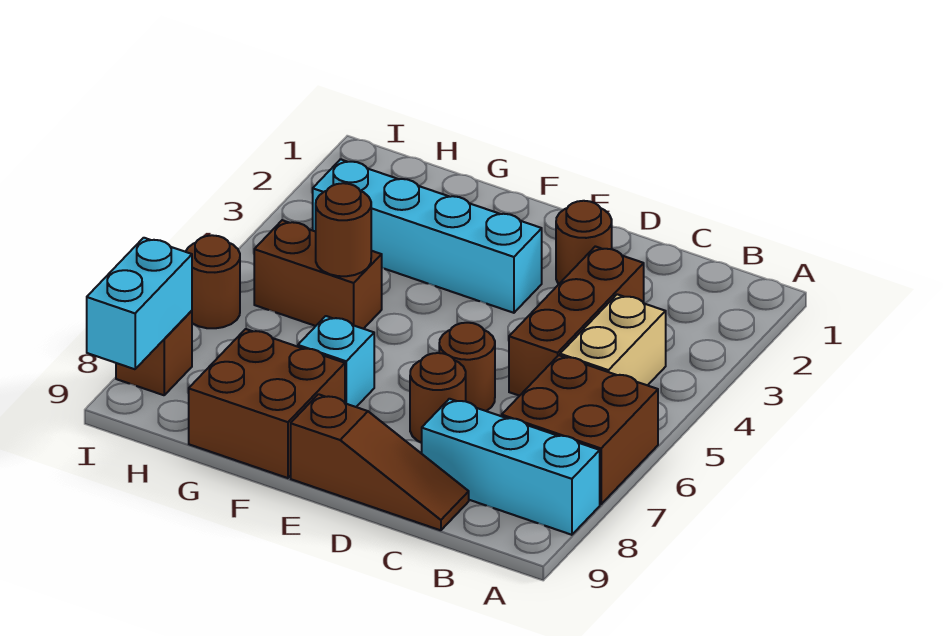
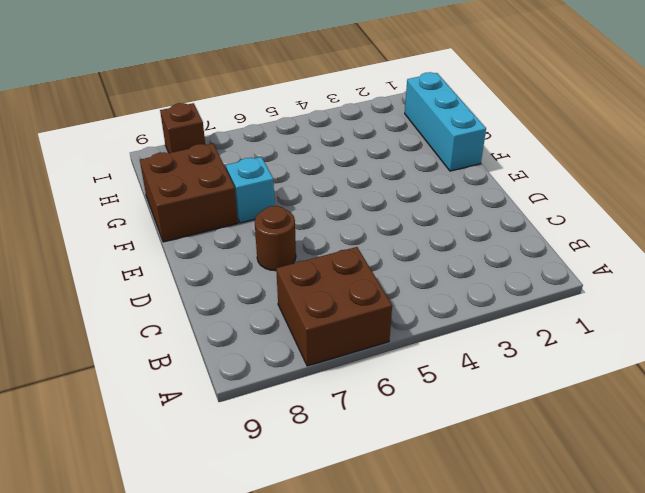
cyan 1x3 brick [405,72,486,171] -> cyan 1x3 brick moved to [422,399,600,535]
none -> tan 1x2 brick [560,294,666,385]
none -> brown 1x3 brick [509,246,644,396]
none -> brown 1x3 slope [291,394,469,530]

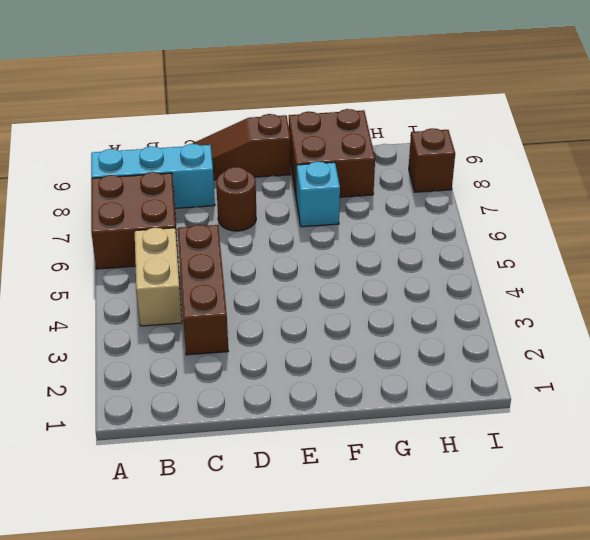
none -> brown 1x1 round brick [556,201,612,284]
none -> brown 1x1 round brick [439,323,495,411]
none -> cyan 1x4 brick [313,159,542,313]

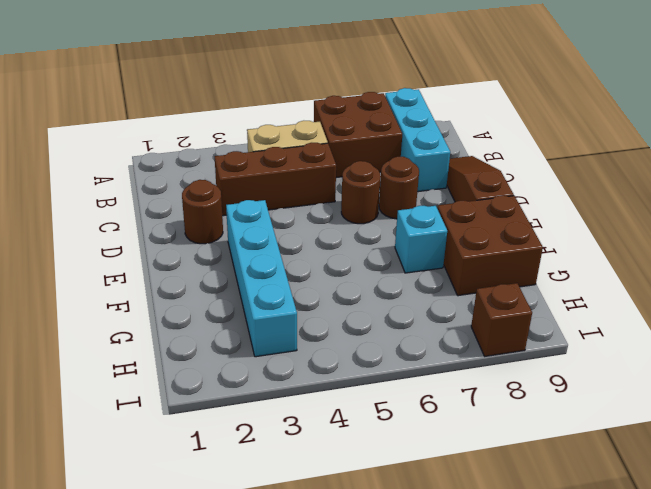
none -> brown 1x2 brick [254,220,382,329]
none -> brown 1x1 round brick [186,235,240,328]
none -> brown 1x1 round brick [316,183,371,276]

